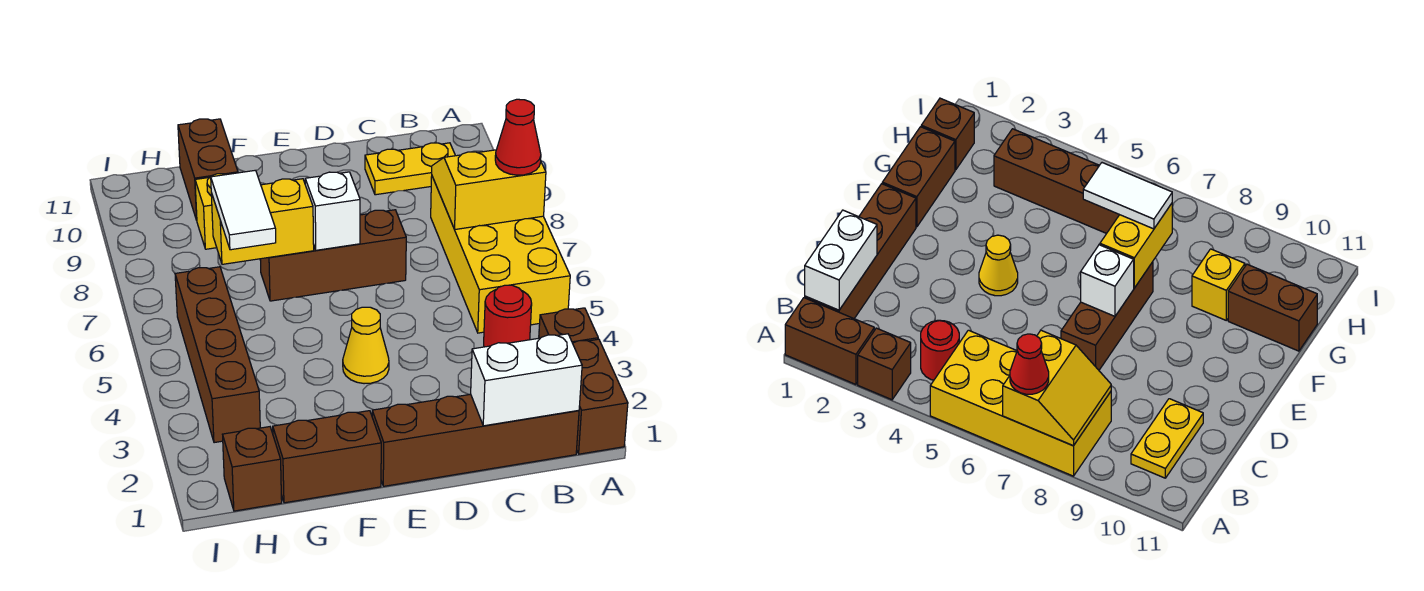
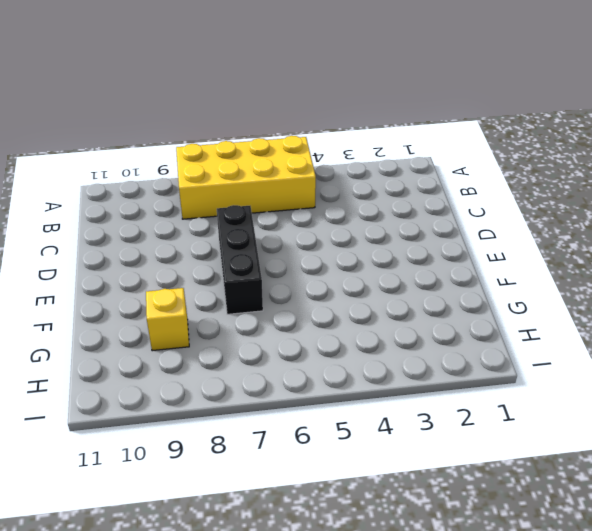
black 1x3 brick [217,205,263,314] -> brown 1x3 brick [260,210,406,301]
none -> brown 1x2 brick [573,339,628,454]
none -> brown 1x1 brick [539,308,598,343]
none -> brown 1x4 brick [372,394,579,486]

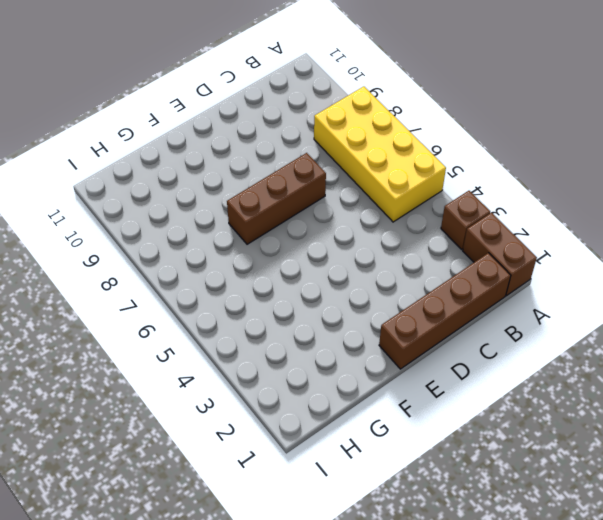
none -> red 1x1 round brick [484,285,532,347]
none -> yellow 1x2 plate [365,143,455,195]
none -> yellow 1x1 cone [343,307,389,384]

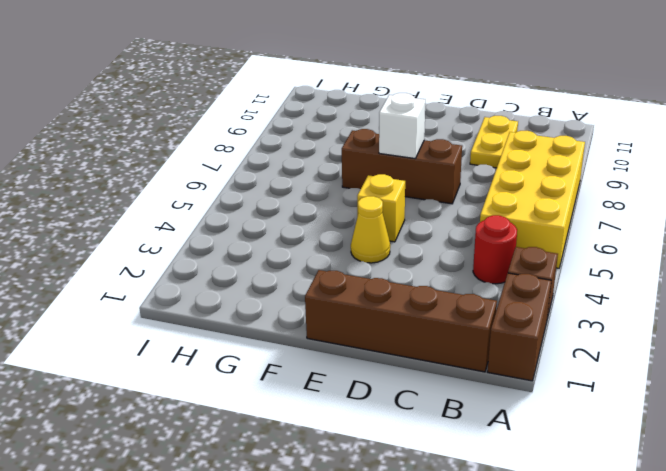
yellow 1x2 plate [470,116,518,168] -> yellow 1x2 plate turned to [365,143,455,195]
yellow 1x1 brick [357,174,405,242] -> yellow 1x1 brick moved to [195,174,227,249]
none -> brown 1x2 brick [273,411,381,503]
none -> brown 1x2 brick [178,119,238,220]
none -> brown 1x1 brick [222,427,282,511]

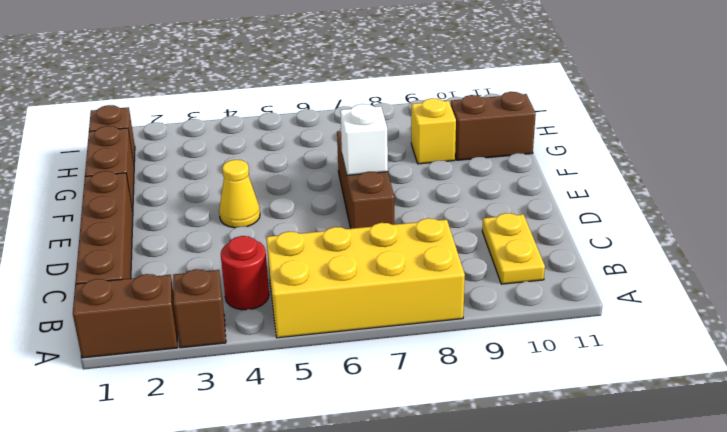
none -> brown 1x4 brick [175,267,260,443]
none -> yellow 2x2 slope [432,150,546,229]
none -> white 1x2 brick [471,334,582,426]

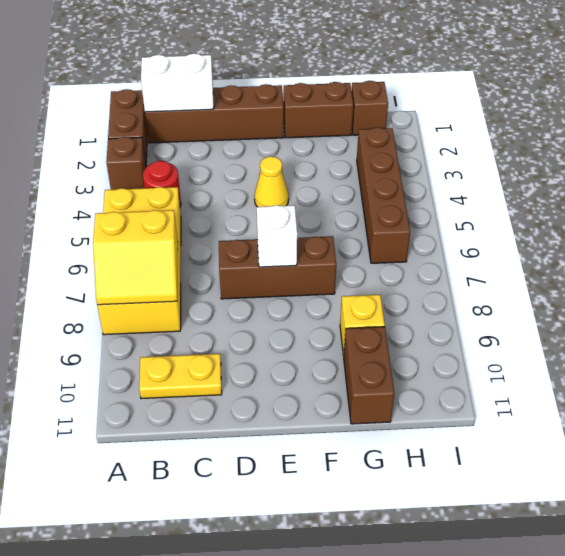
none -> yellow 1x2 brick [211,179,314,264]
none -> red 1x1 cone [495,99,541,175]
none -> white 1x2 tile [211,170,276,250]

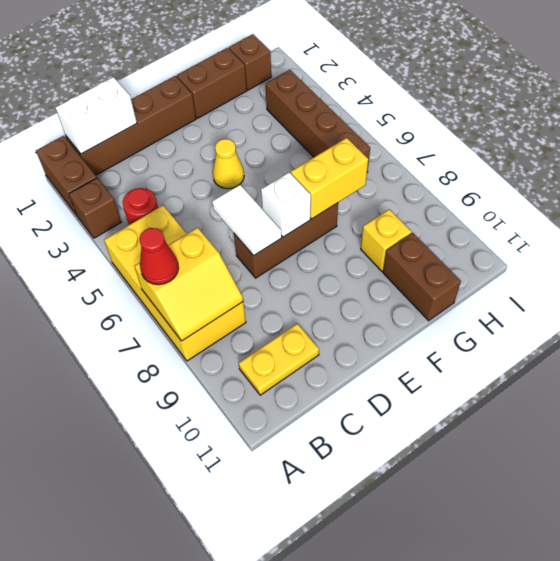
white 1x2 tile [212,185,282,256] -> white 1x2 tile moved to [211,170,276,250]

